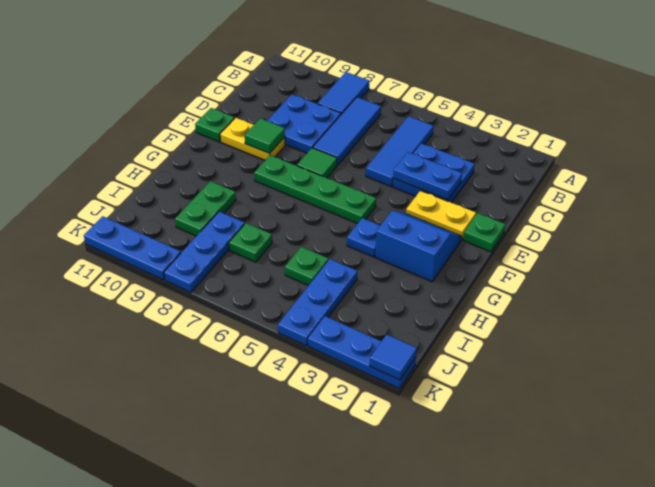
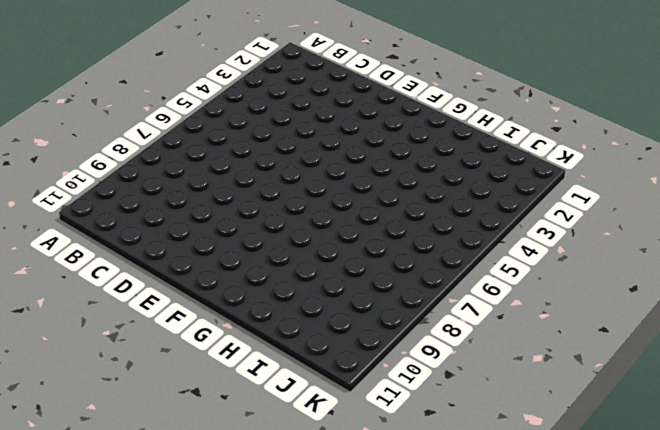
none -> blue 1x2 tile [318,72,370,114]
none -> blue 1x3 tile [366,116,433,186]
none -> blue 1x3 tile [313,97,381,165]

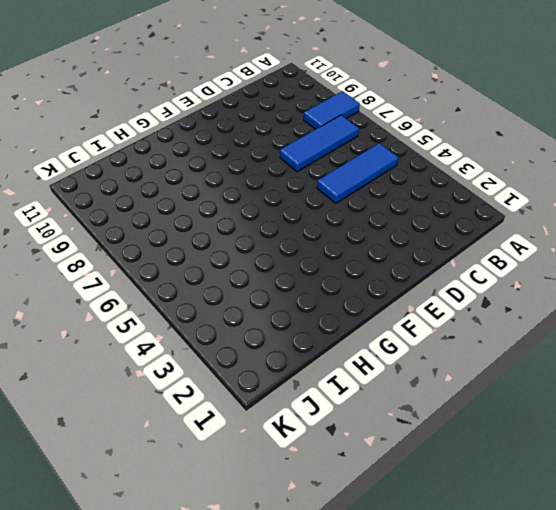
none -> blue 2x2 plate [393,143,475,203]
none -> blue 2x2 plate [267,94,341,153]
none -> green 1x1 plate [463,213,505,252]

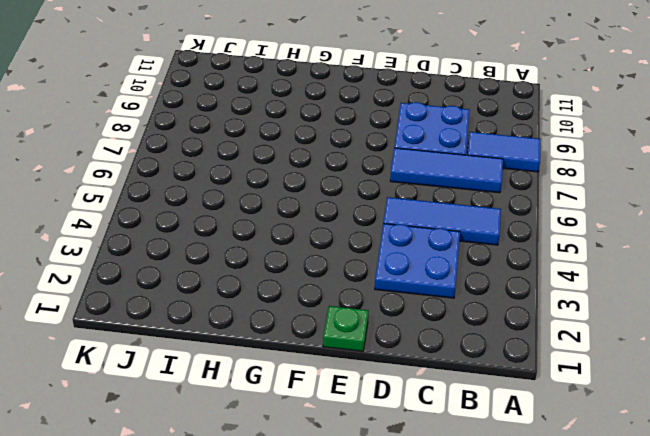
none -> yellow 1x2 plate [406,191,476,240]
none -> green 1x1 tile [297,148,337,178]
none -> yellow 1x2 plate [220,118,285,160]

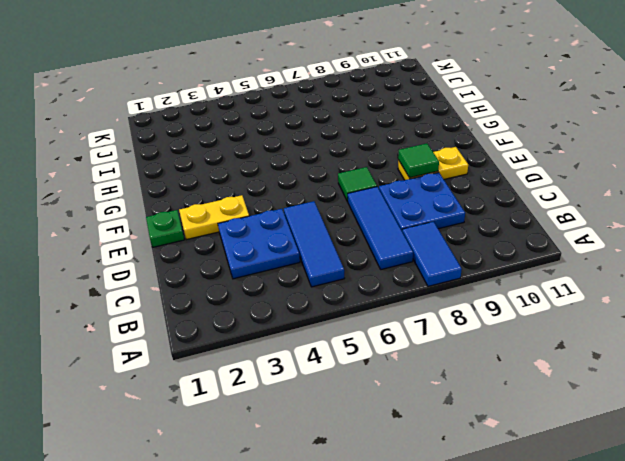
none -> green 1x1 plate [195,108,235,142]
none -> blue 2x2 slope [375,211,462,282]
none -> green 1x4 plate [254,155,376,224]

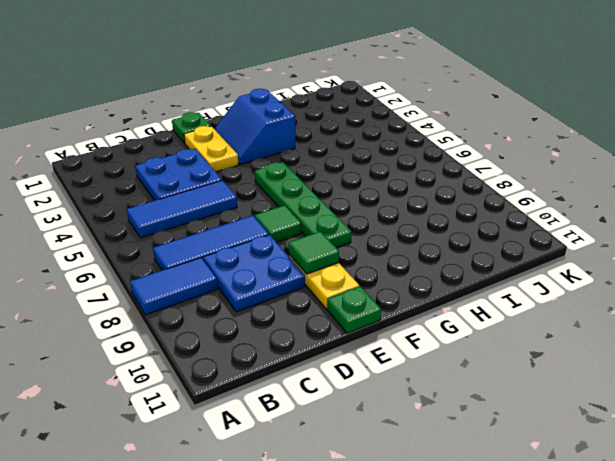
none -> blue 1x1 plate [347,218,380,257]
none -> green 1x2 plate [175,181,236,236]
none -> blue 1x3 plate [278,259,357,346]

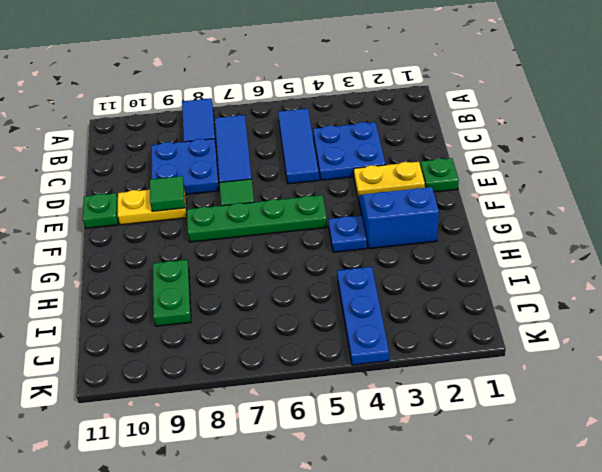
none -> green 1x1 plate [285,247,328,286]
none -> green 1x1 plate [229,223,272,262]
none -> blue 1x3 plate [164,212,245,292]

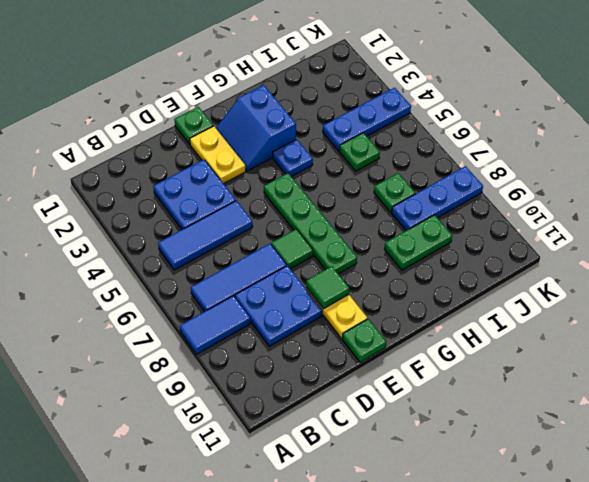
none -> blue 1x3 plate [308,316,416,388]
none -> blue 1x3 plate [84,216,181,280]
none -> blue 1x2 plate [393,152,462,200]

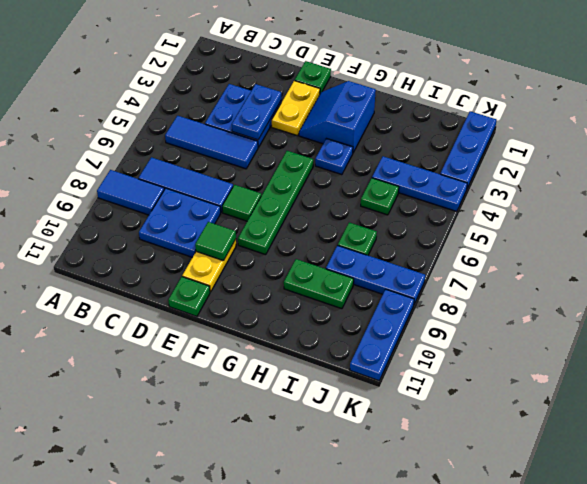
none -> blue 1x1 tile [370,334,417,380]

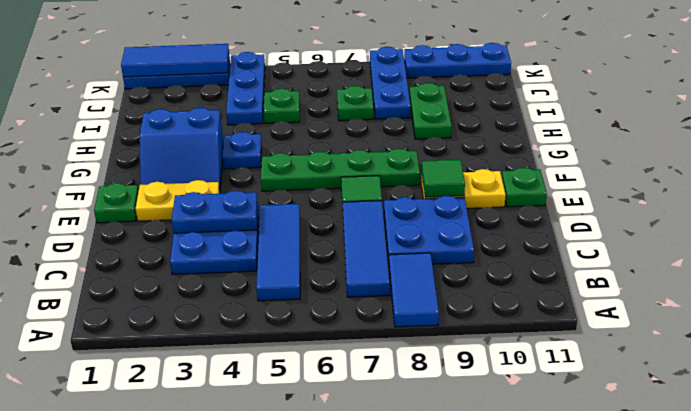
blue 1x3 tile [121,44,229,77] -> blue 1x1 tile [370,334,417,380]

